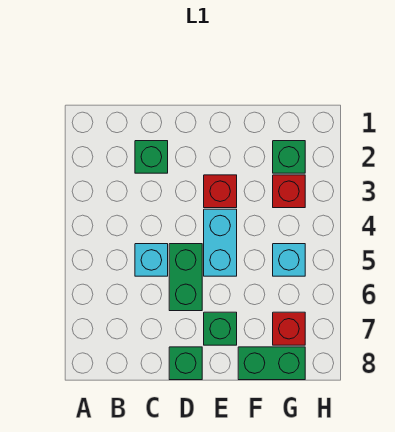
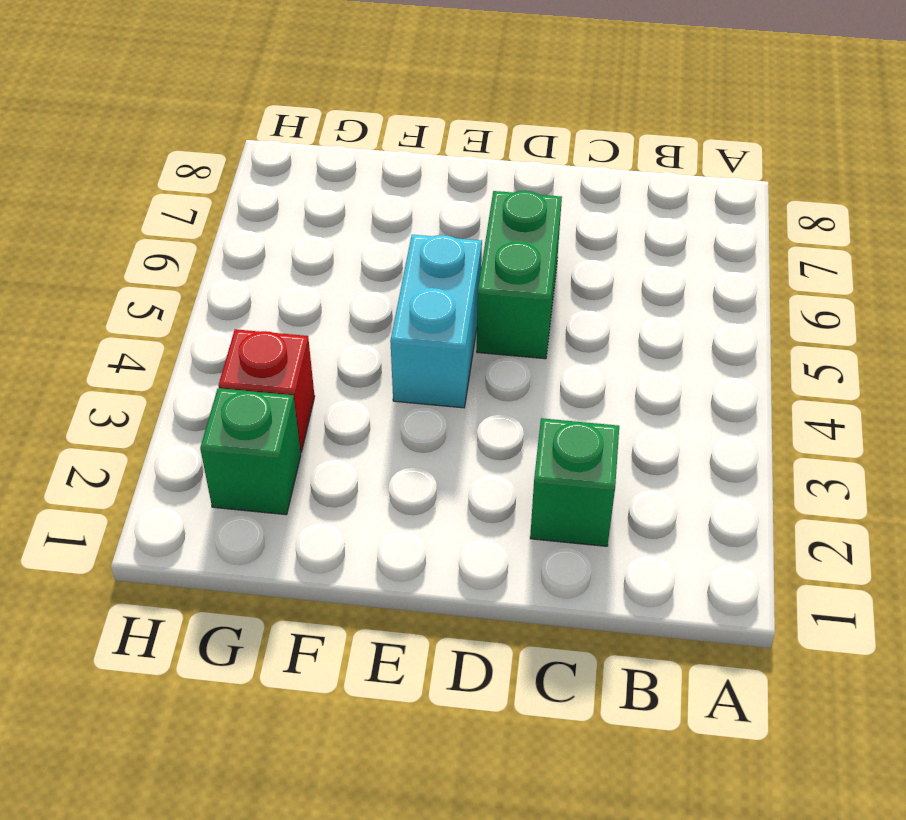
none -> cyan 1x1 brick [135,244,168,276]
none -> green 1x1 brick [169,347,202,380]
none -> red 1x1 brick [204,175,237,208]

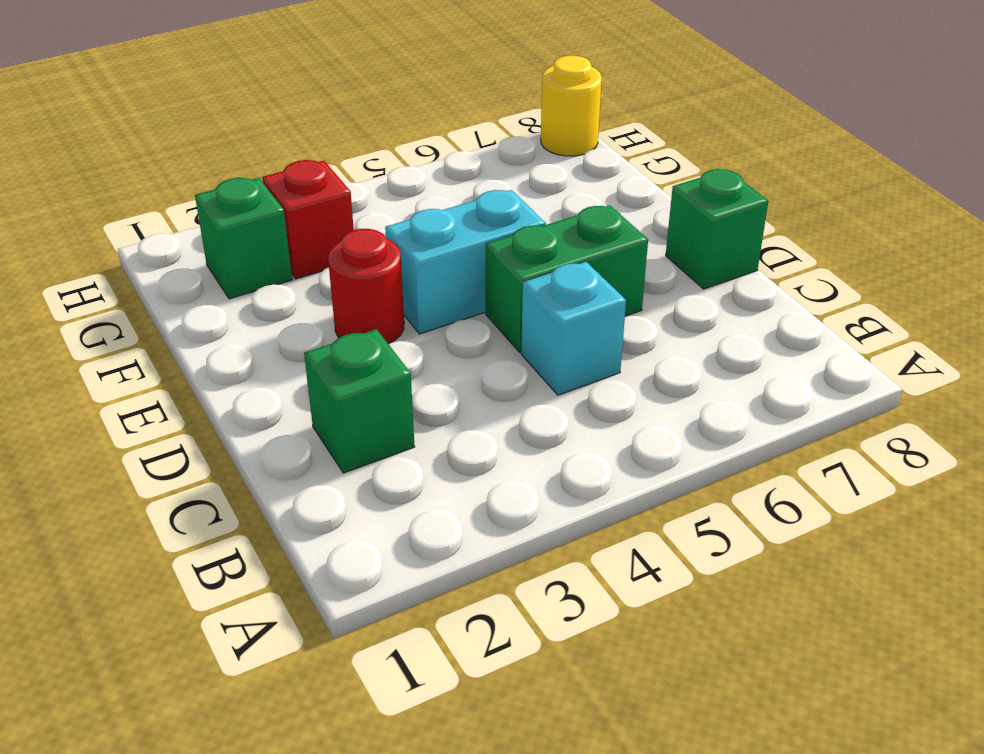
red 1x1 round brick [328,229,404,344] -> red 1x1 brick [204,175,237,208]
yellow 1x1 round brick [541,56,602,156] -> none
none -> green 1x1 brick [204,312,237,345]
none -> green 1x2 brick [238,347,305,380]
none -> cyan 1x1 brick [273,244,305,276]

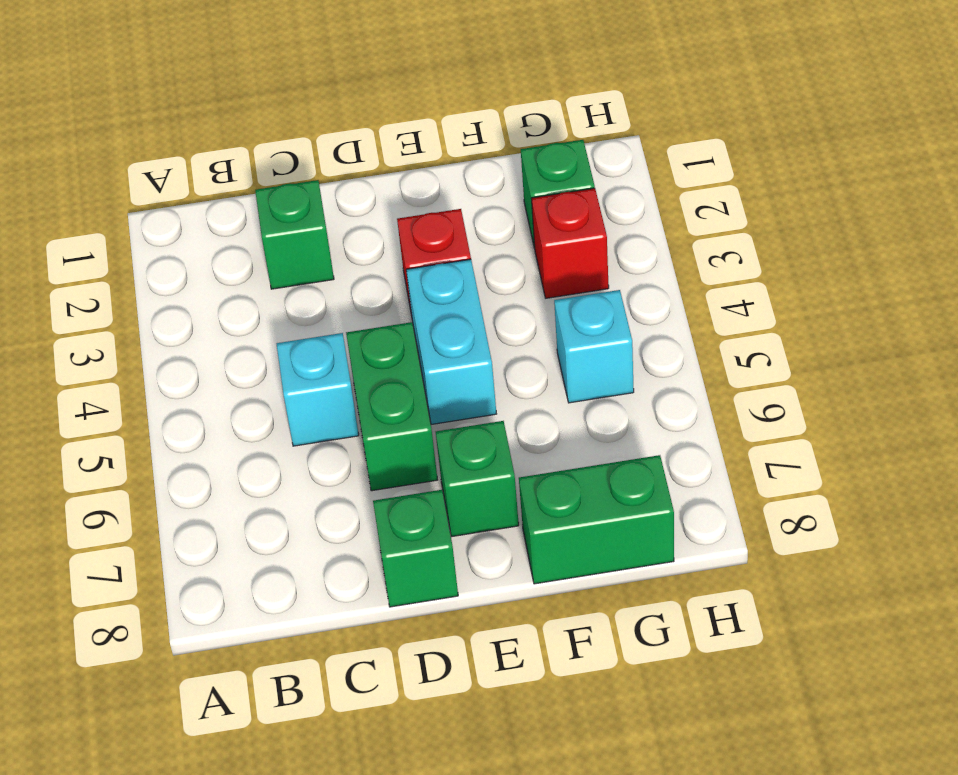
none -> red 1x1 brick [273,312,305,345]

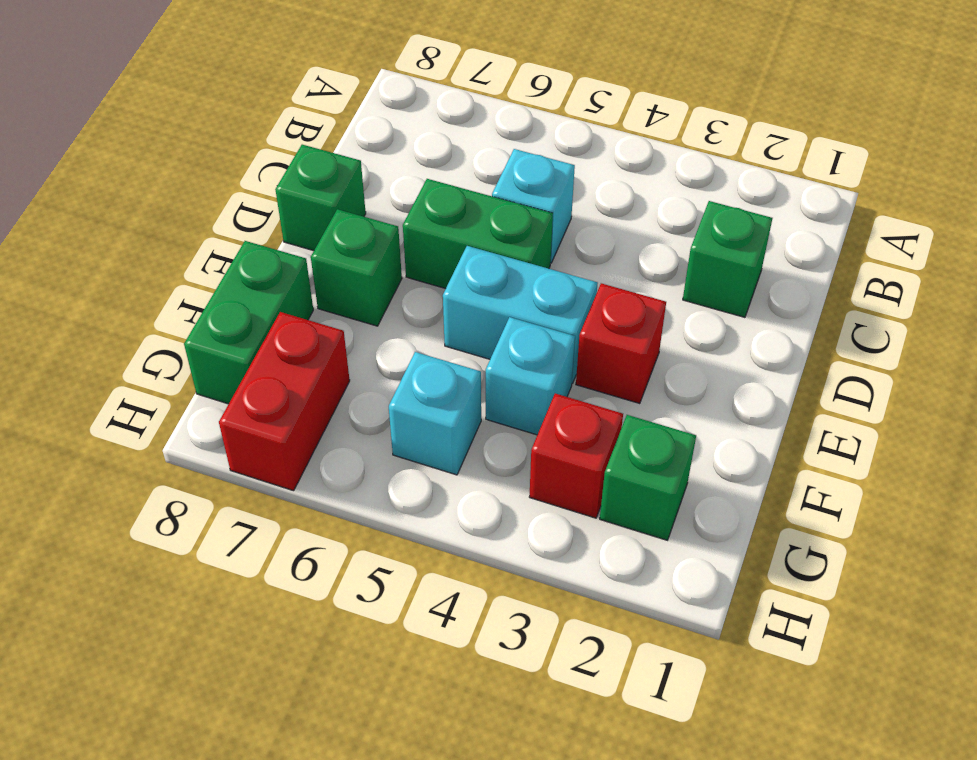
cyan 1x1 brick [486,317,575,435] -> none
red 1x2 brick [219,312,350,491] -> red 1x1 brick [273,312,305,345]

